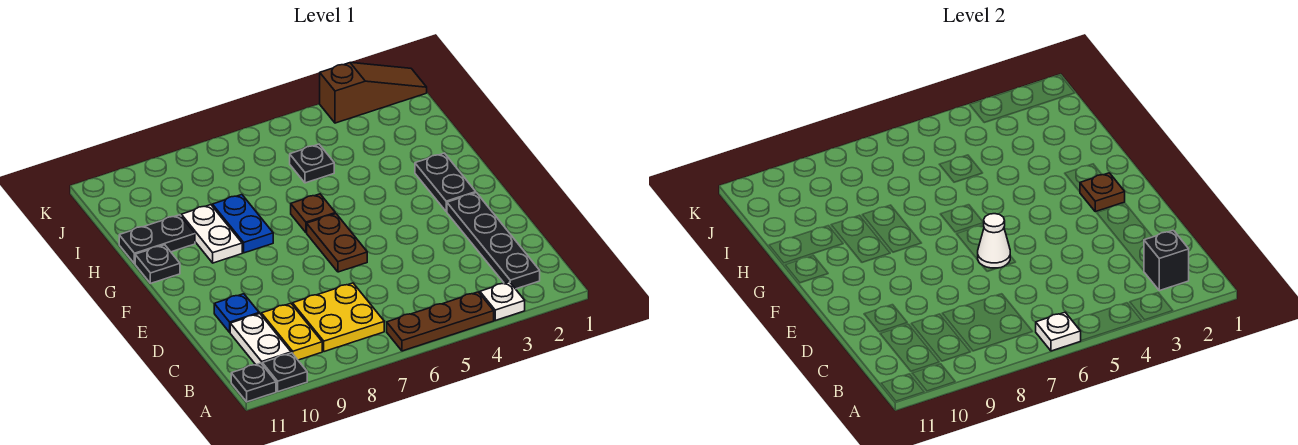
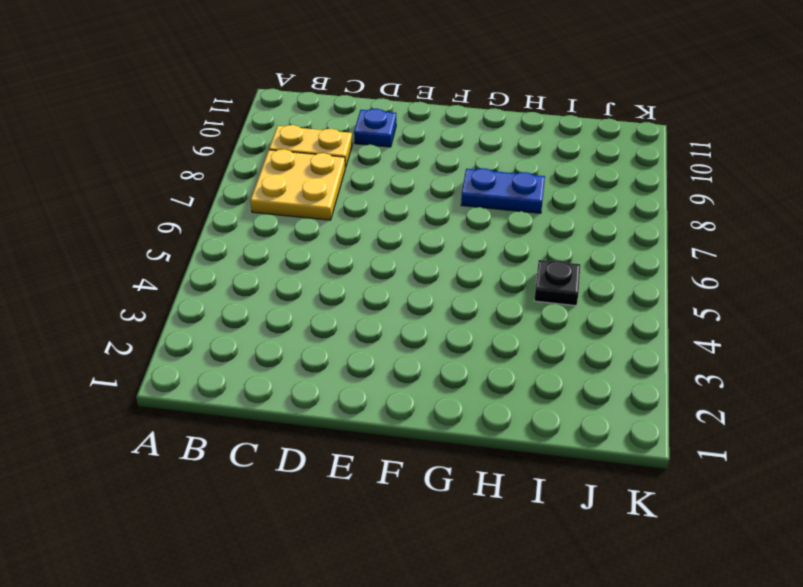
none -> white 1x1 plate [480,282,525,320]
none -> brown 1x3 plate [387,292,494,351]
none -> black 1x1 plate [262,353,307,392]

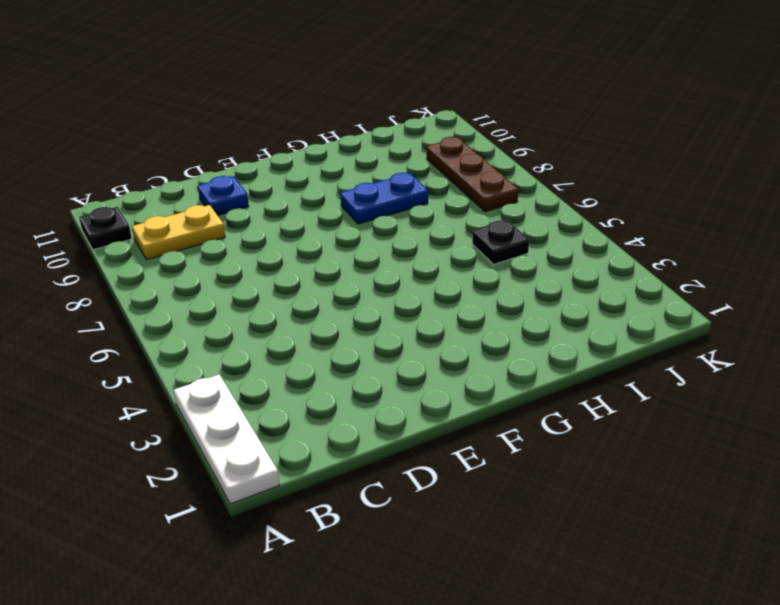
white 1x3 plate [174,374,279,504] -> white 1x1 plate [480,282,525,320]
brown 1x3 plate [427,137,518,212] -> brown 1x3 plate moved to [387,292,494,351]
none -> black 1x1 plate [231,363,276,402]
none -> black 1x4 plate [447,193,540,289]
none -> yellow 2x2 plate [293,283,384,352]

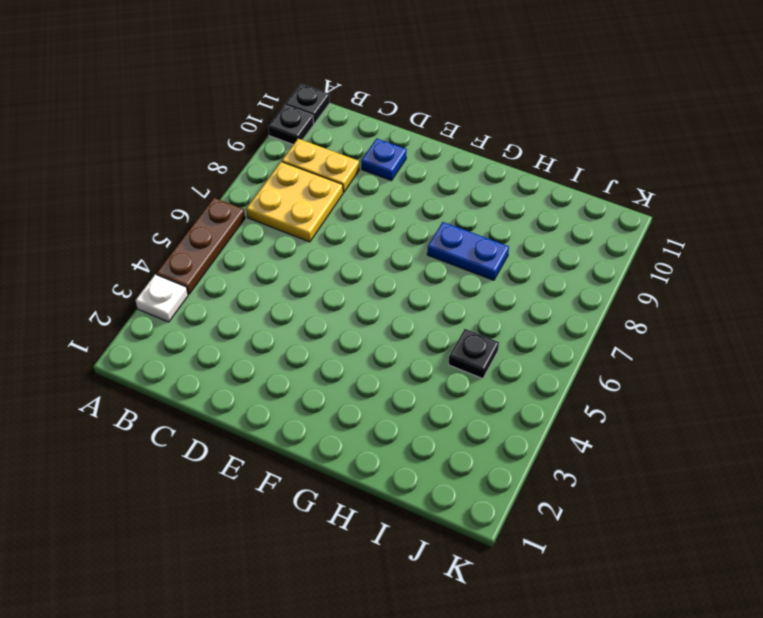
none -> black 1x4 plate [447,193,540,289]
none -> white 1x2 plate [230,313,291,365]
none -> brown 1x2 plate [307,214,367,272]

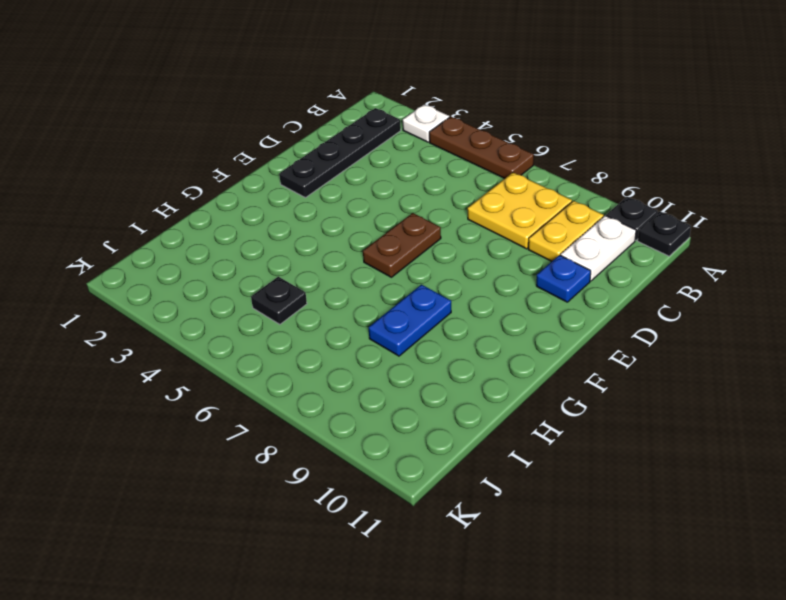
none -> black 1x2 plate [415,153,476,212]
none -> brown 1x1 plate [291,194,335,233]
none -> white 1x2 plate [181,205,242,263]

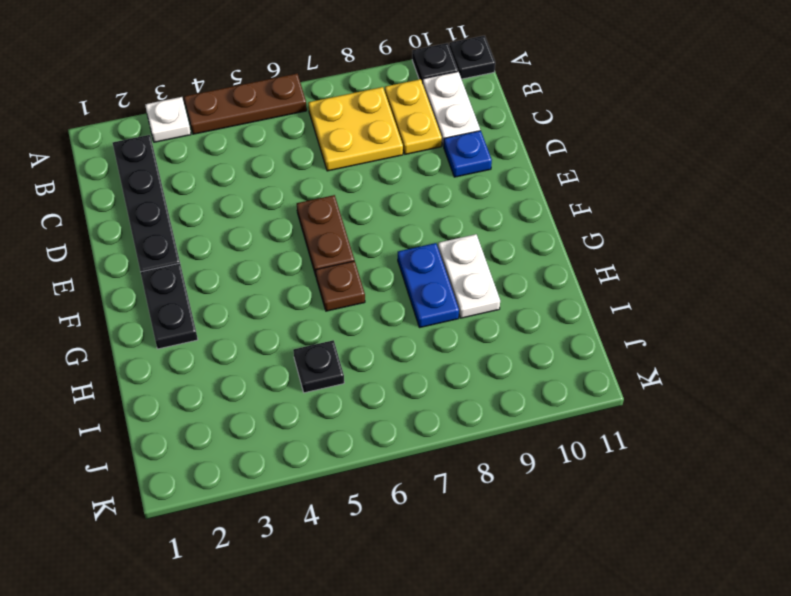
none -> black 1x1 plate [135,245,180,283]
none -> black 1x2 plate [119,215,195,264]
none -> brown 1x3 slope [320,63,427,123]

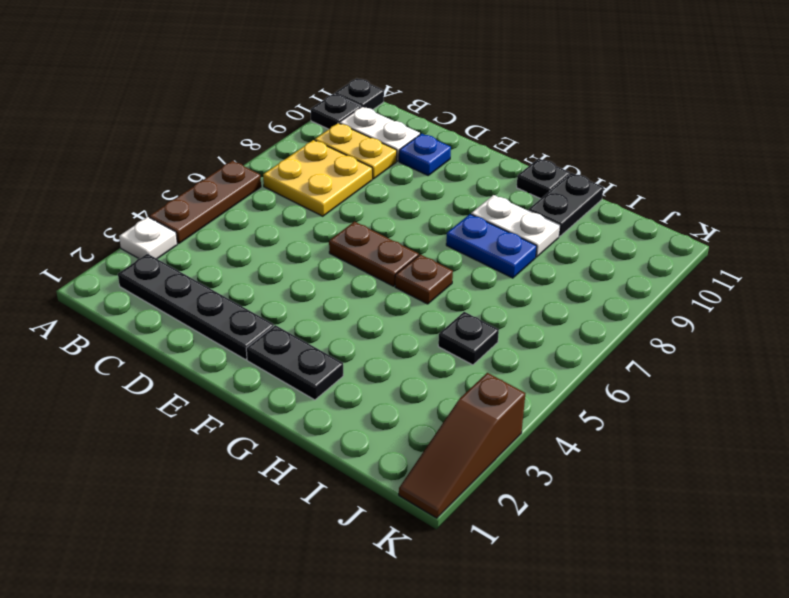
none -> white 1x1 plate [1036,312,1081,351]
none -> black 1x1 brick [1144,230,1189,291]
none -> white 1x1 cone [978,214,1010,268]

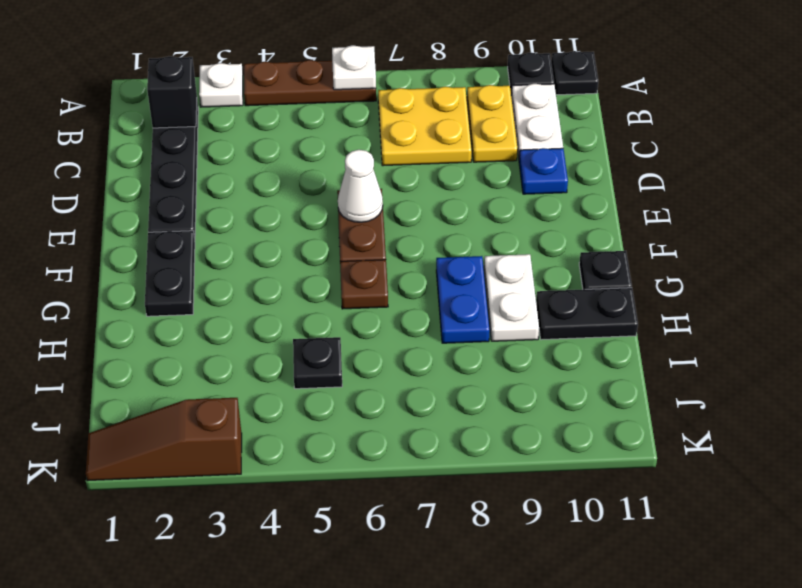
none -> brown 1x1 plate [1080,173,1125,212]

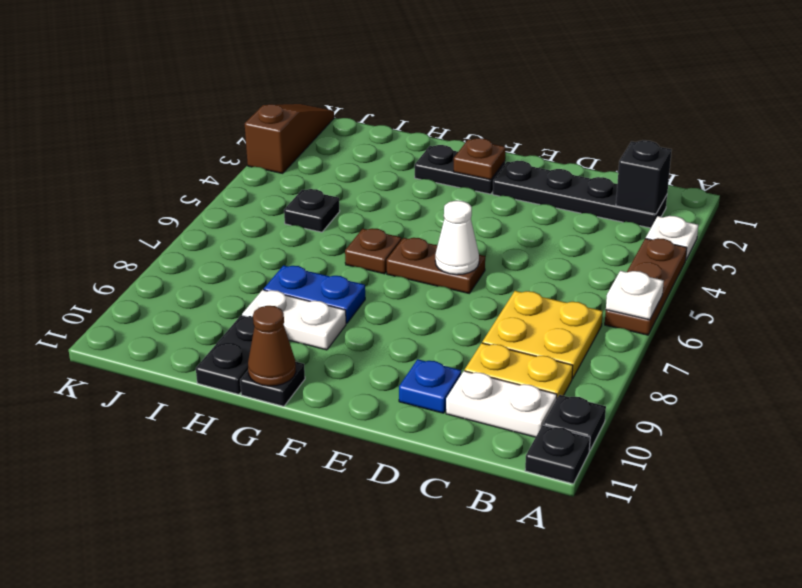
brown 1x1 cone [248,306,296,386] -> none

